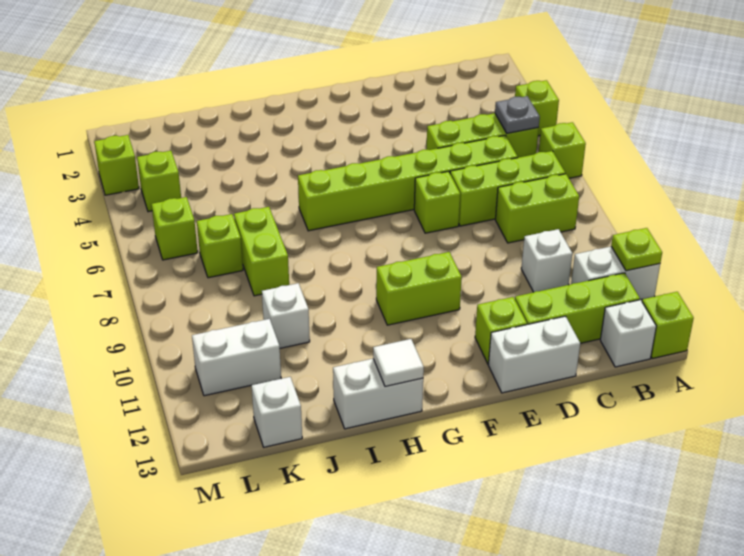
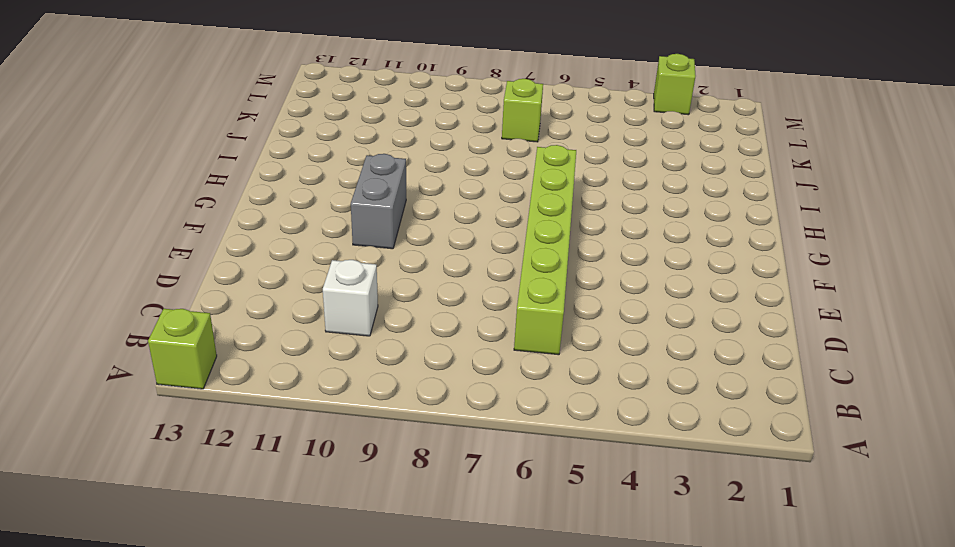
grey 1x2 brick [351,154,406,249] -> lime 1x2 brick [376,252,462,325]
none -> lime 1x1 brick [515,80,559,136]
none -> lime 1x1 brick [539,122,586,178]
none -> white 1x2 brick [571,247,660,300]

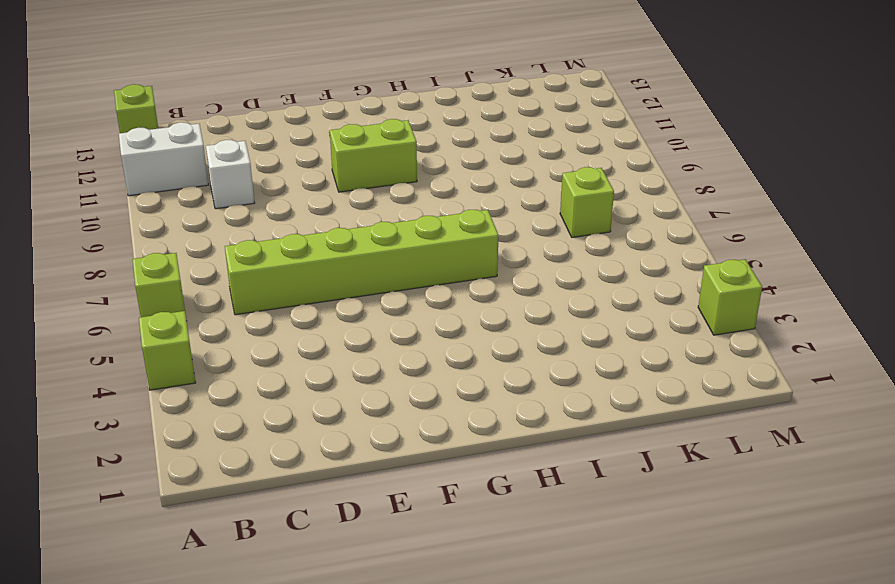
none -> lime 1x3 brick [426,113,539,158]
none -> lime 1x3 brick [450,151,565,226]
none -> lime 1x2 brick [496,174,579,243]

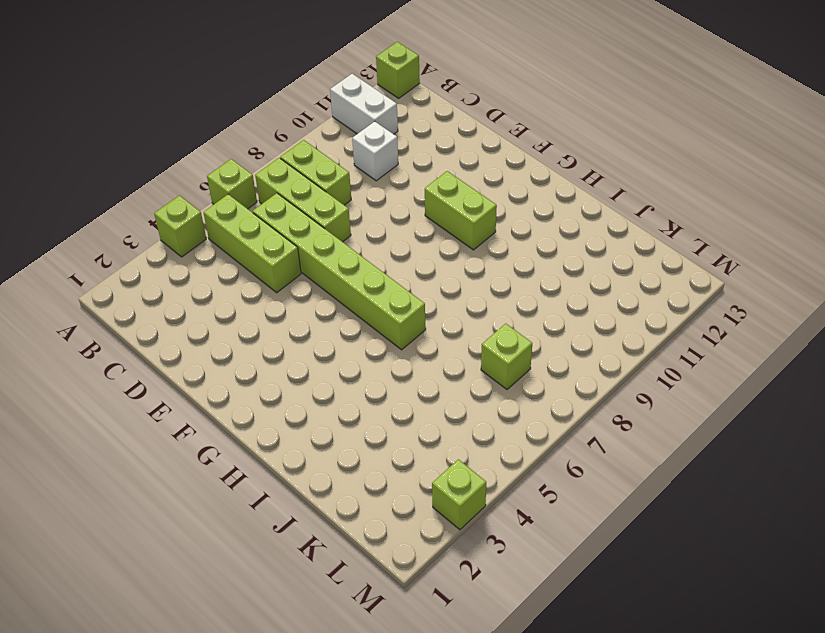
none -> lime 1x3 brick [515,273,640,343]
none -> white 1x1 brick [600,300,656,367]
none -> white 1x2 brick [488,316,580,393]

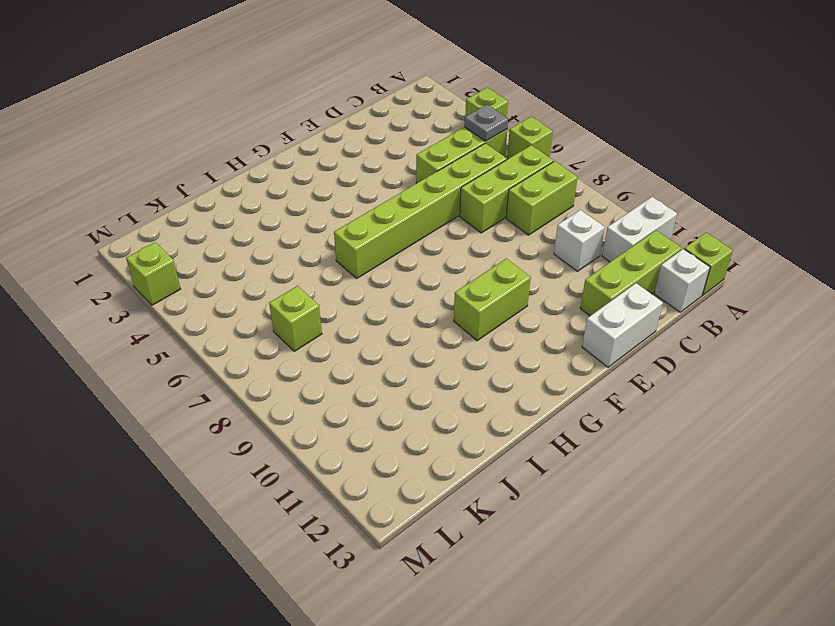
none -> lime 1x1 brick [414,171,460,233]
none -> lime 1x1 brick [475,297,527,364]
none -> white 1x2 brick [333,359,423,429]

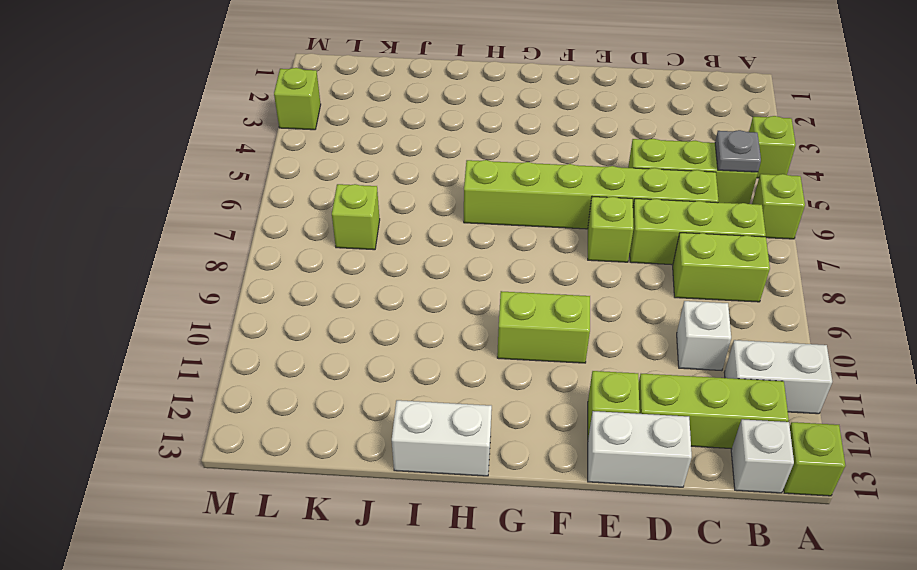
none -> lime 1x2 brick [234,207,289,296]
none -> white 1x1 brick [262,283,310,348]
none -> white 1x2 brick [192,319,281,396]

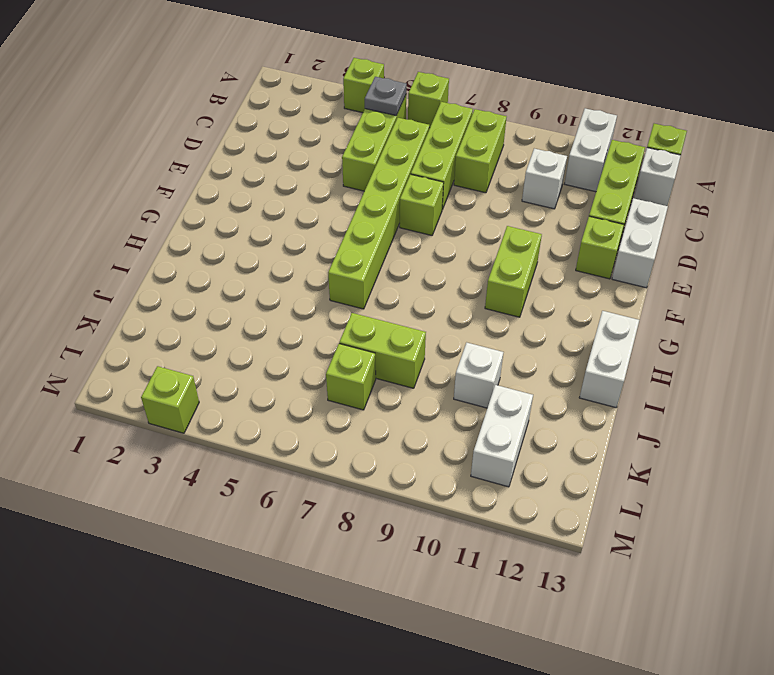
none -> white 1x1 brick [252,377,302,447]
none -> lime 1x1 brick [137,151,181,212]
none -> lime 1x1 brick [152,197,198,260]

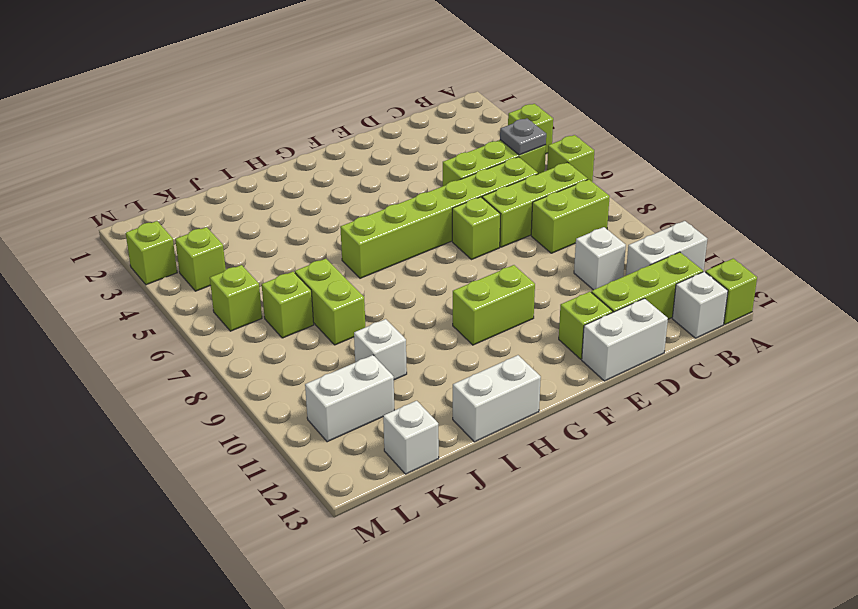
none -> lime 1x1 plate [611,228,662,271]
none -> white 1x1 tile [373,339,424,387]

